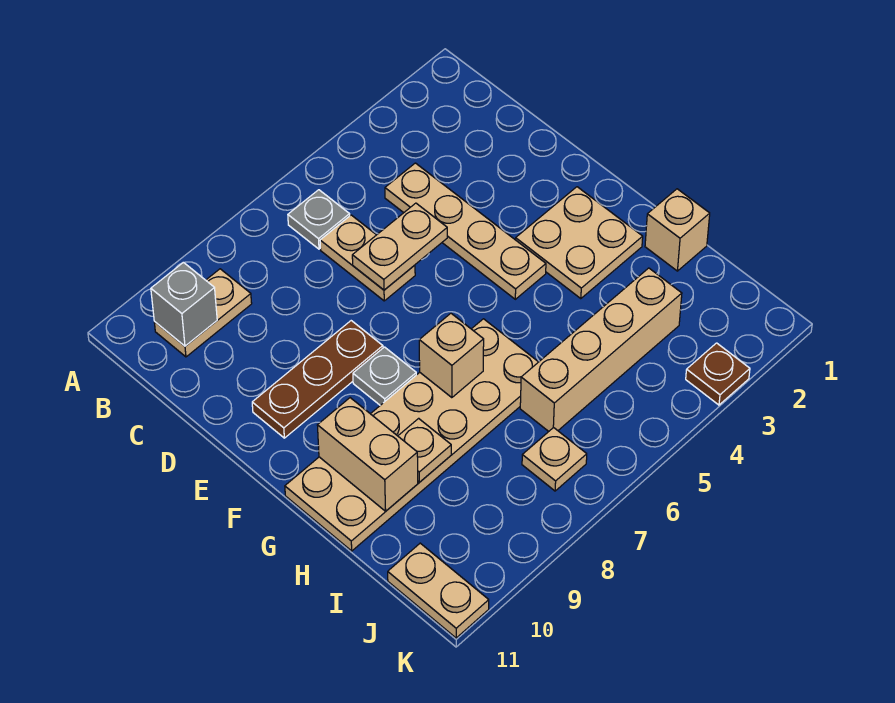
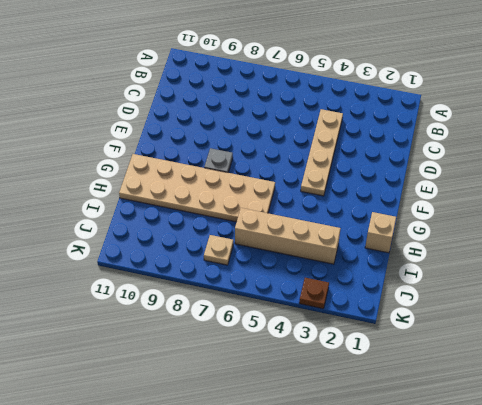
none -> grey 1x1 plate [288,190,350,249]
none -> tan 1x2 plate [154,269,252,357]
none -> tan 1x2 plate [320,215,415,301]

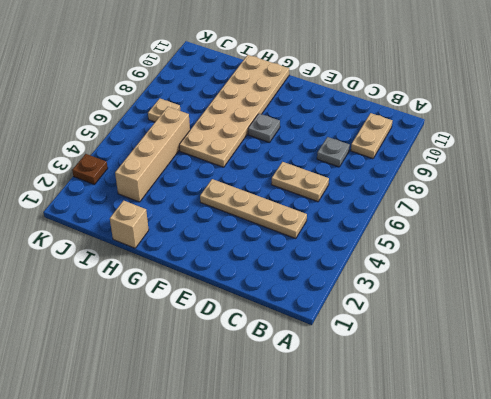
grey 1x1 plate [317,137,350,167] -> grey 1x1 plate moved to [288,190,350,249]
none -> brown 1x3 plate [252,321,383,438]
none -> tan 2x2 plate [516,187,643,299]
none -> tan 1x2 plate [388,543,489,638]

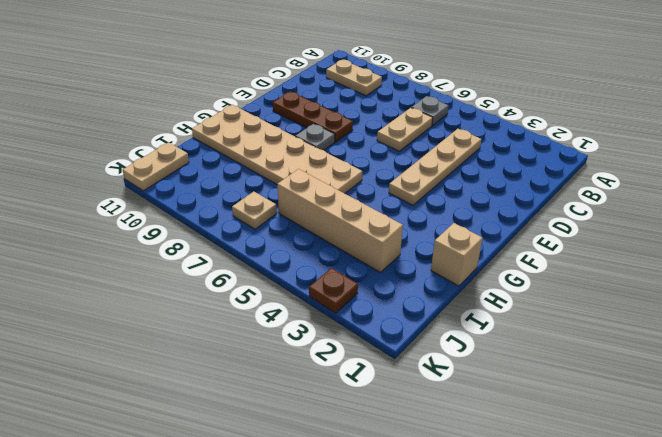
none -> tan 2x2 plate [516,187,643,299]
none -> grey 1x1 brick [151,262,217,346]
none -> tan 1x2 plate [352,203,447,290]

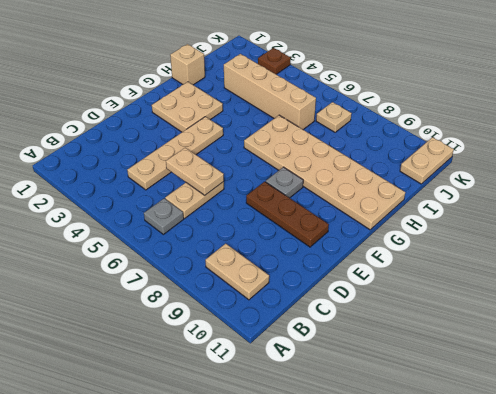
none -> grey 1x1 brick [151,262,217,346]
none -> tan 1x1 brick [419,313,484,398]
none -> tan 1x2 brick [317,398,418,511]

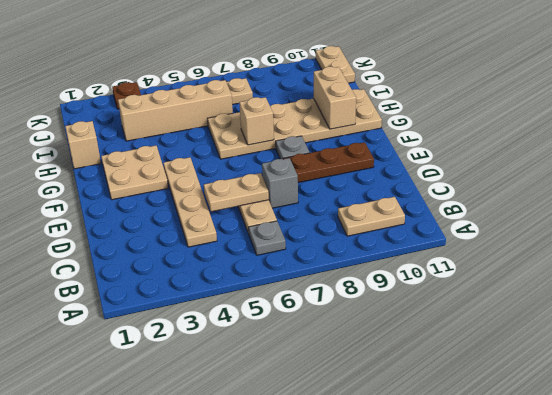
grey 1x1 brick [262,158,298,208] -> grey 1x1 brick moved to [151,262,217,346]
none -> tan 1x1 plate [398,418,451,482]

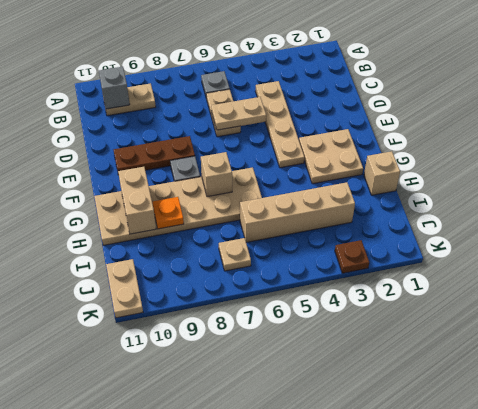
orange 1x1 plate [152,197,184,229] -> tan 1x1 plate [398,418,451,482]

